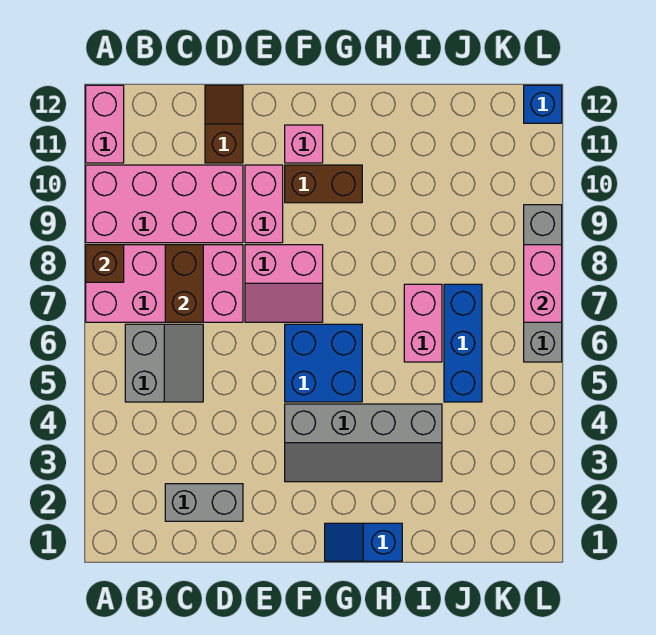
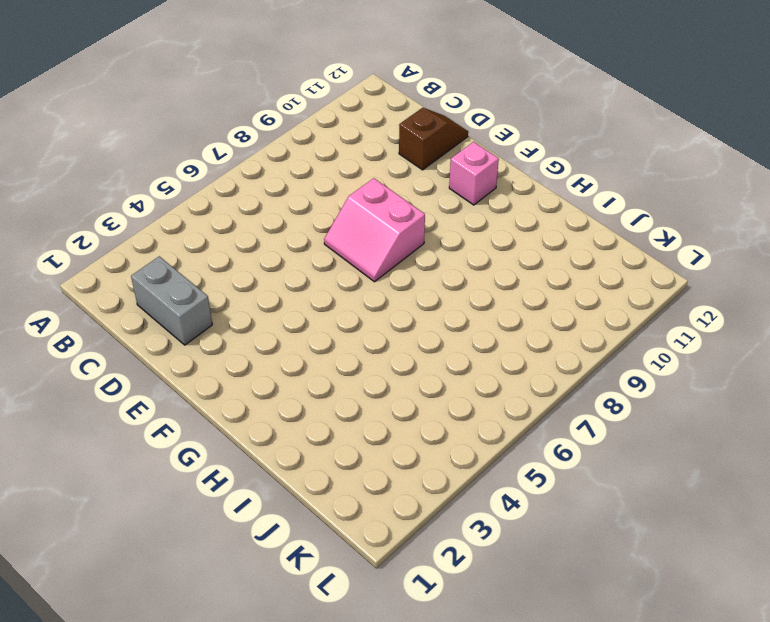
none -> pink 2x4 brick [86,245,243,322]
none -> pink 2x4 brick [86,165,243,243]
none -> pink 1x2 brick [86,85,124,163]

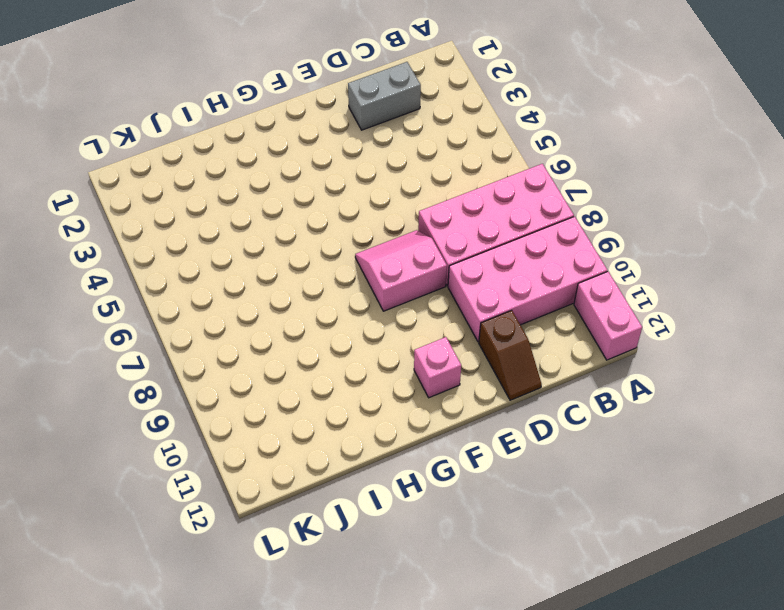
none -> grey 2x2 slope [125,324,203,402]
none -> pink 1x2 brick [245,165,283,243]
none -> grey 2x4 slope [285,404,442,482]

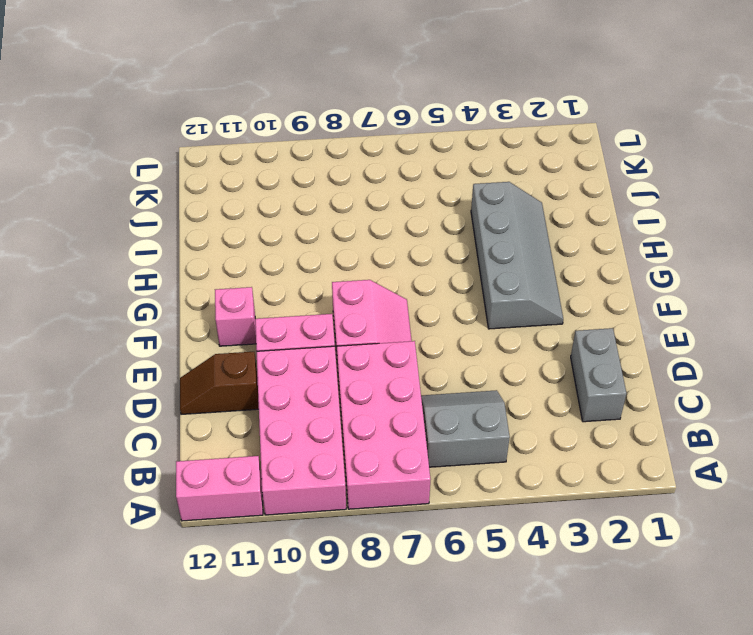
none -> blue 2x2 brick [285,324,362,402]
none -> brown 1x2 brick [285,165,362,203]
none -> blue 1x2 slope [325,523,402,561]

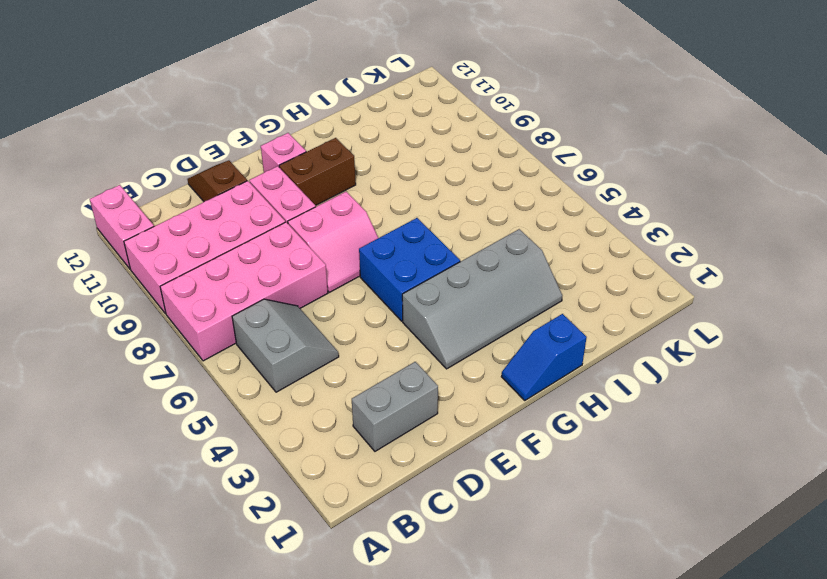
none -> pink 1x2 brick [404,284,442,362]
none -> blue 1x3 brick [444,284,482,402]
none -> grey 1x4 brick [524,205,562,362]

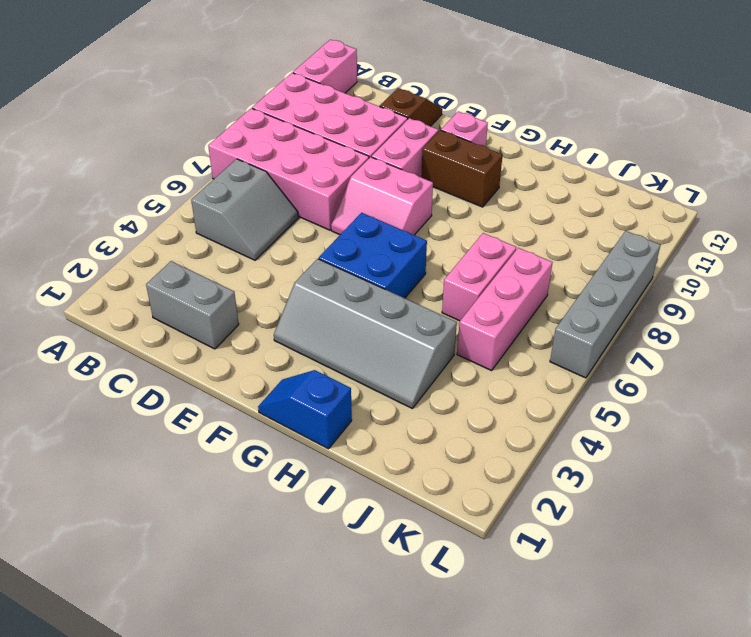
pink 1x3 brick [457,248,553,371] -> blue 1x3 brick [444,284,482,402]
none -> blue 1x1 brick [524,85,562,123]
none -> brown 1x1 brick [86,245,124,282]
none -> brown 1x2 brick [165,245,203,322]

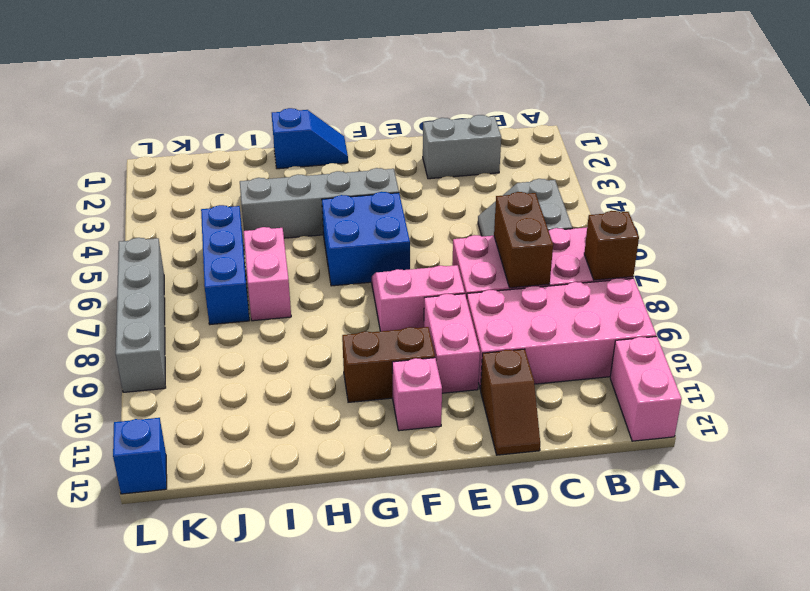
none -> pink 1x2 brick [524,245,562,322]

